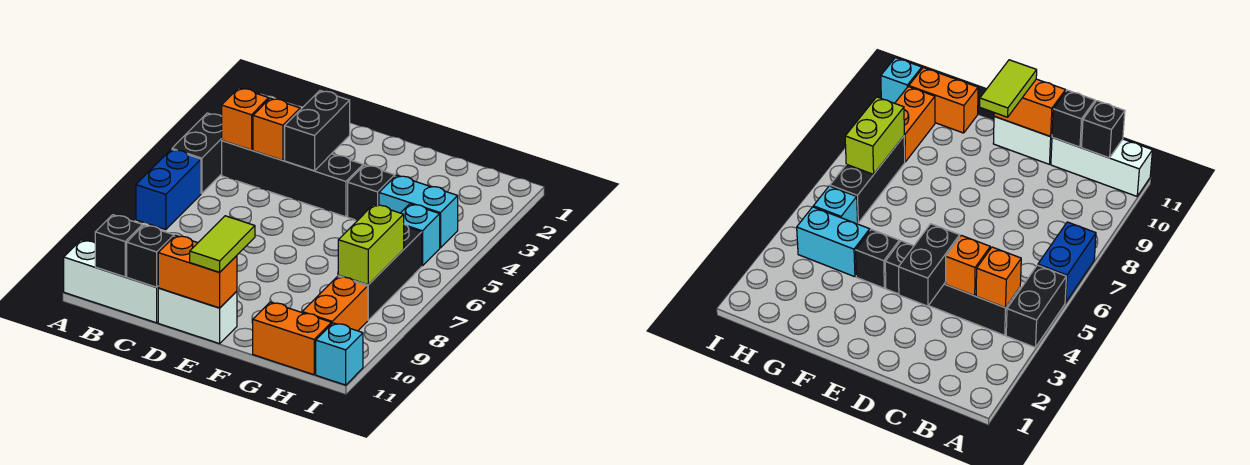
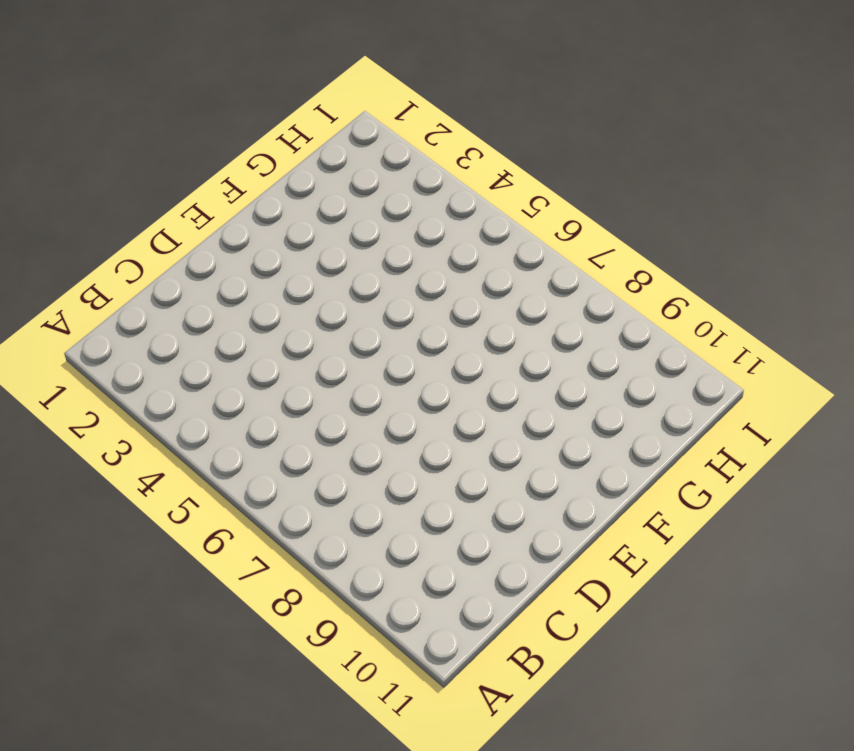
none -> black 1x2 brick [172,113,222,193]
none -> blue 1x2 brick [136,149,201,230]
none -> white 1x3 brick [64,240,158,323]

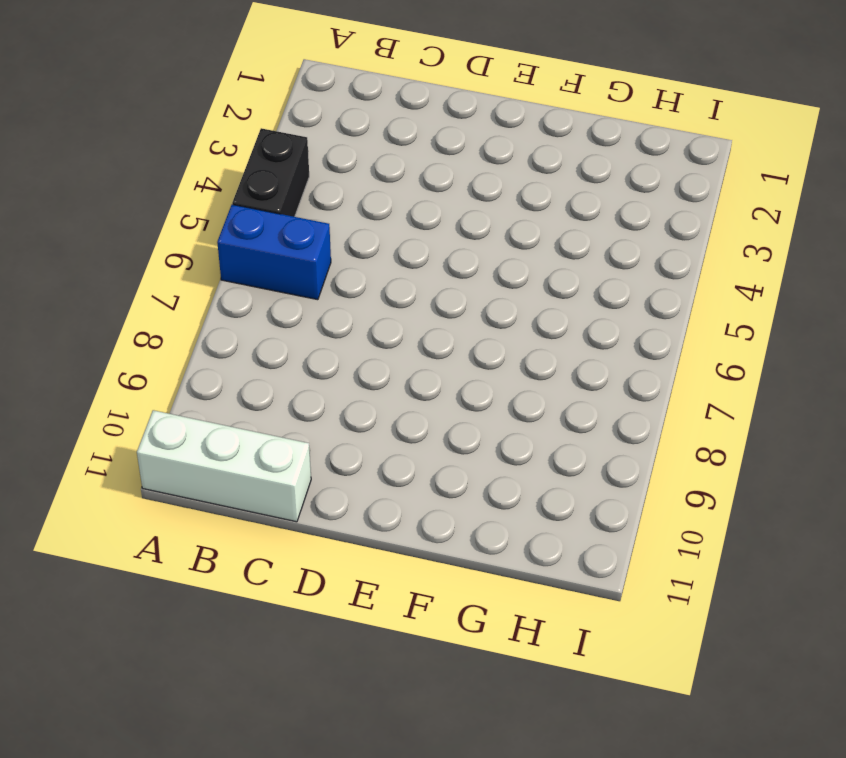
blue 1x2 brick [217,204,331,300] -> blue 1x2 brick turned to [136,149,201,230]
none -> black 1x4 brick [222,141,363,217]
none -> white 1x2 brick [158,288,237,344]
none -> black 1x1 brick [348,165,395,220]

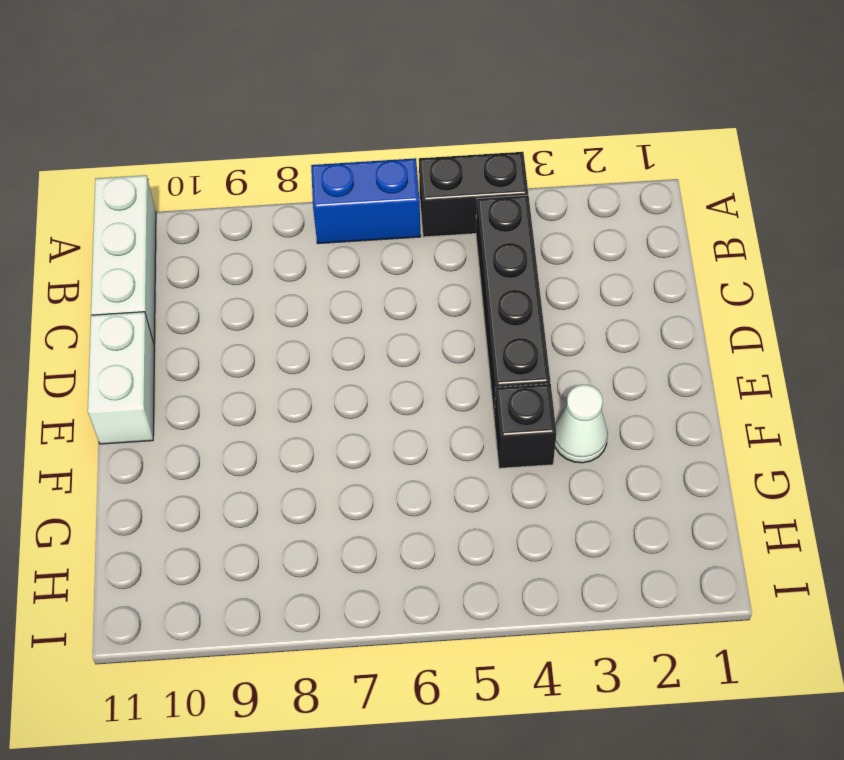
white 1x1 cone [555,385,608,463] -> none
none -> cyan 1x2 brick [379,175,458,248]
none -> orange 1x2 brick [253,302,331,375]
none -> cyan 1x1 brick [401,204,440,266]

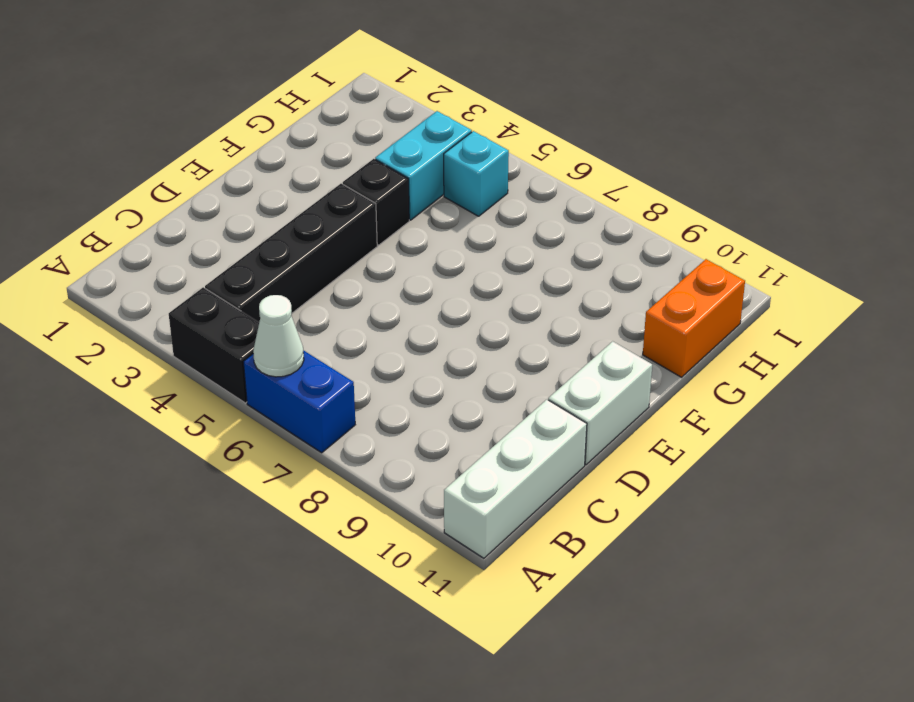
white 1x1 cone [253,295,304,377] -> none
none -> black 1x3 brick [338,224,422,320]
none -> orange 1x2 brick [302,276,368,331]
none -> cyan 1x1 brick [316,323,363,385]

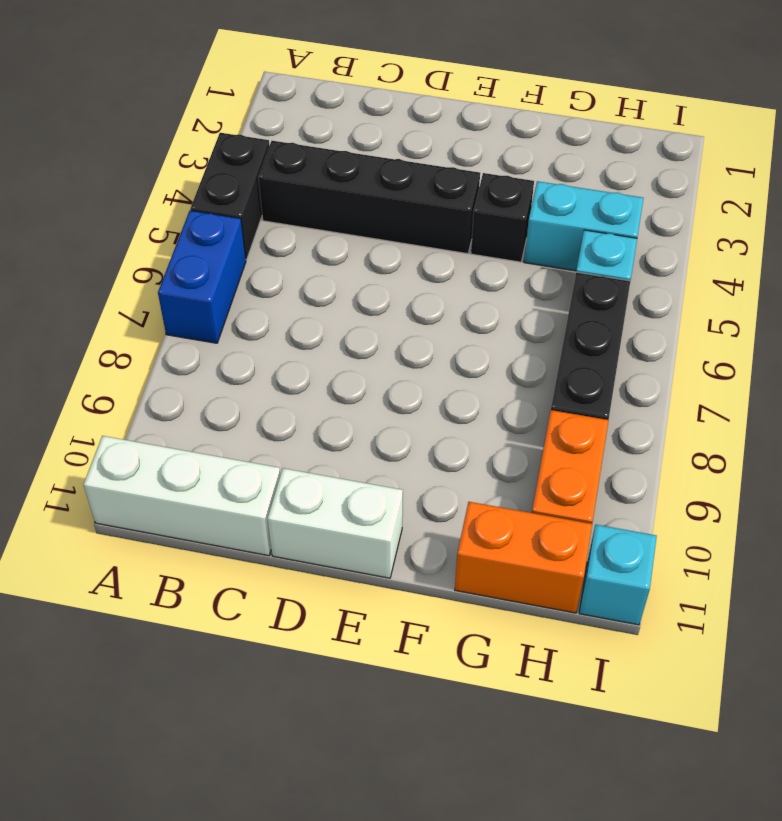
none -> orange 1x1 brick [222,88,269,150]
none -> black 1x1 brick [95,215,142,277]
none -> orange 1x1 brick [253,98,300,160]

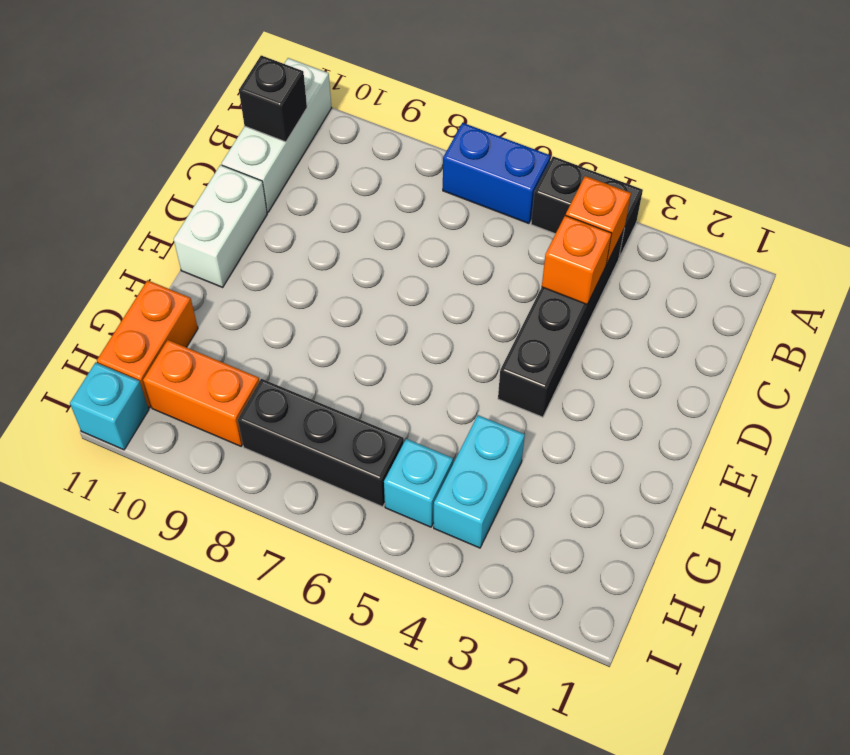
none -> black 1x1 brick [348,165,395,220]
none -> black 1x1 brick [127,225,174,287]
none -> black 1x2 brick [285,91,350,171]

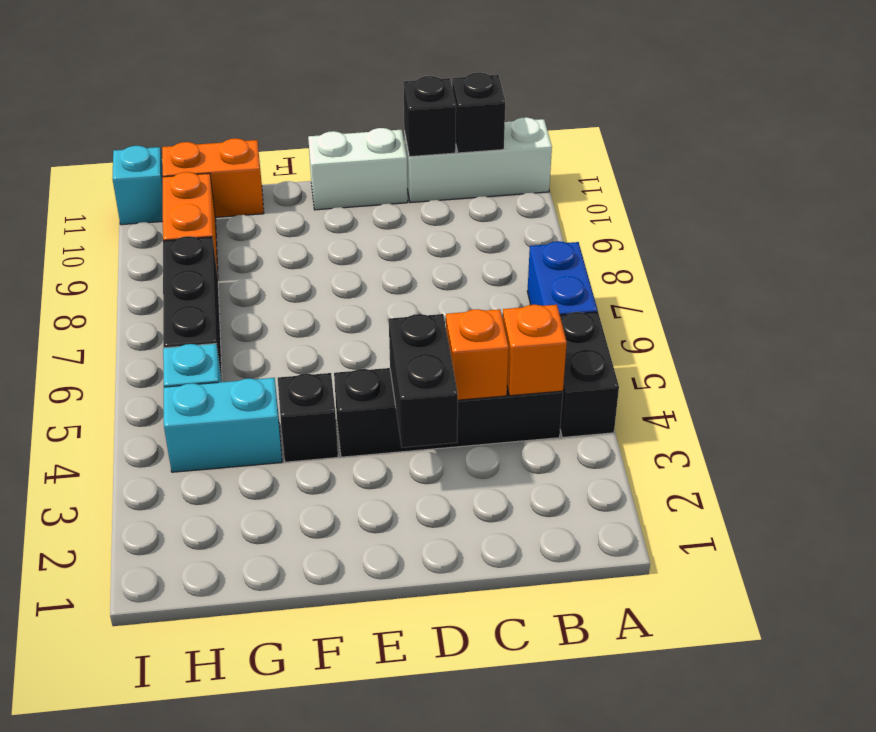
none -> orange 1x2 brick [158,235,237,308]
none -> lime 1x2 brick [338,204,404,285]
none -> lime 1x2 tile [190,216,255,272]

